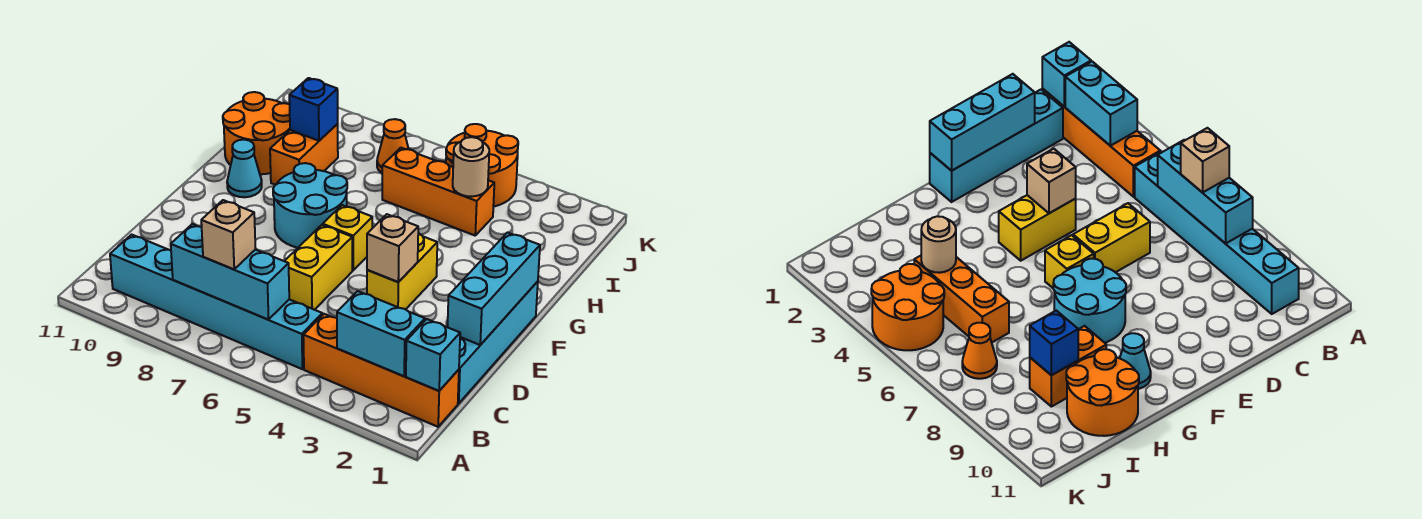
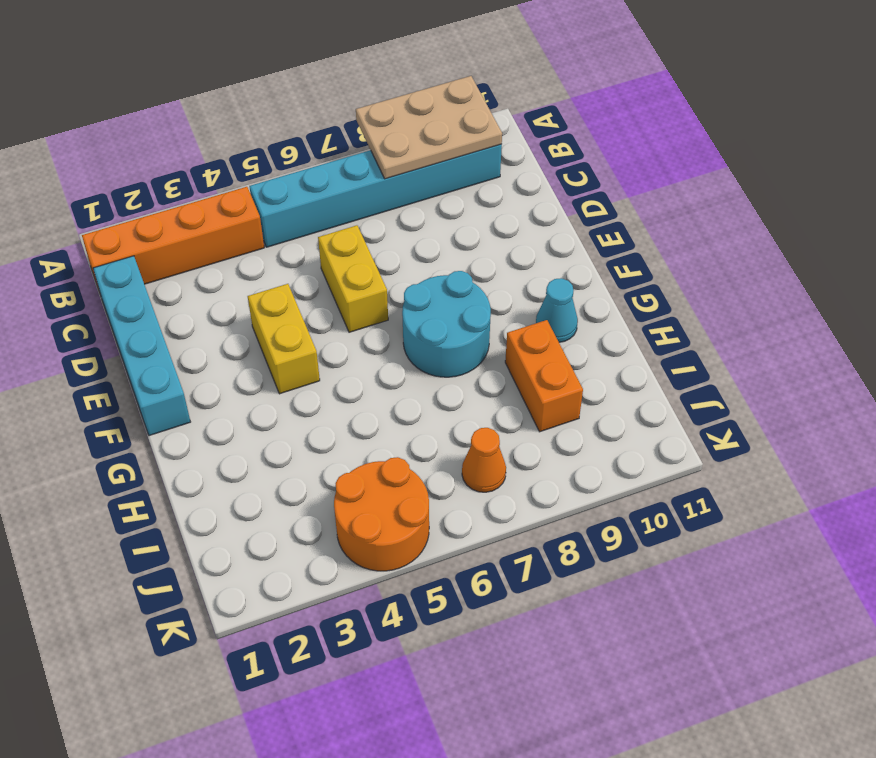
tan 2x3 plate [356,76,502,179] -> cyan 1x3 brick [171,224,289,320]
none -> yellow 1x1 brick [323,205,372,270]
none -> orange 2x2 round brick [223,92,290,174]
none -> orange 1x3 brick [382,148,494,235]

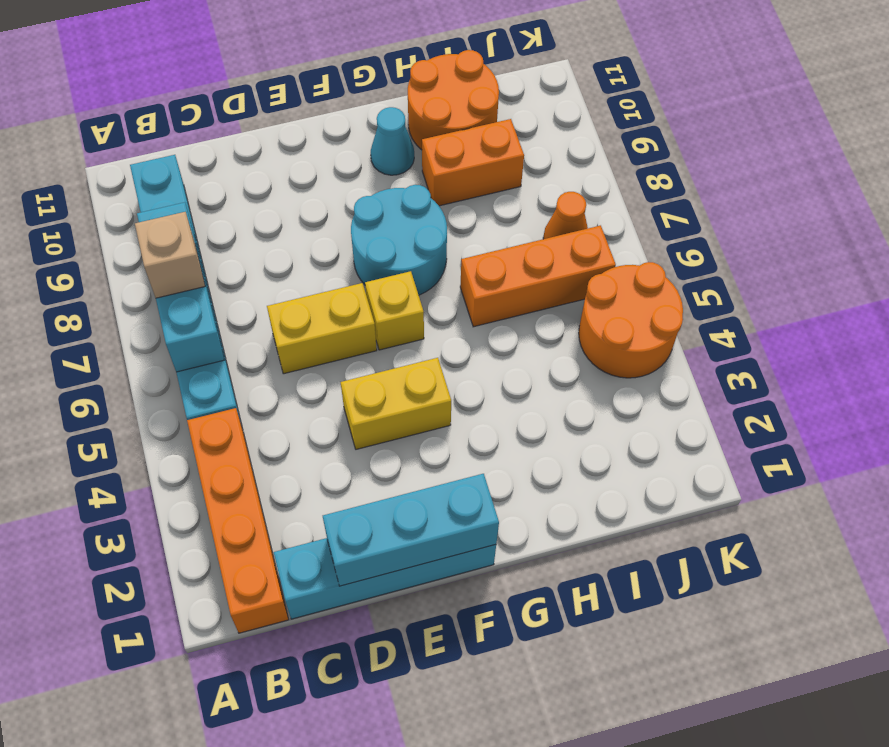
orange 1x3 brick [460,225,616,327] -> orange 1x3 brick turned to [382,148,494,235]
none -> cyan 1x1 brick [406,319,460,391]
none -> cyan 1x2 brick [337,291,425,376]
none -> tan 1x1 brick [367,214,418,282]

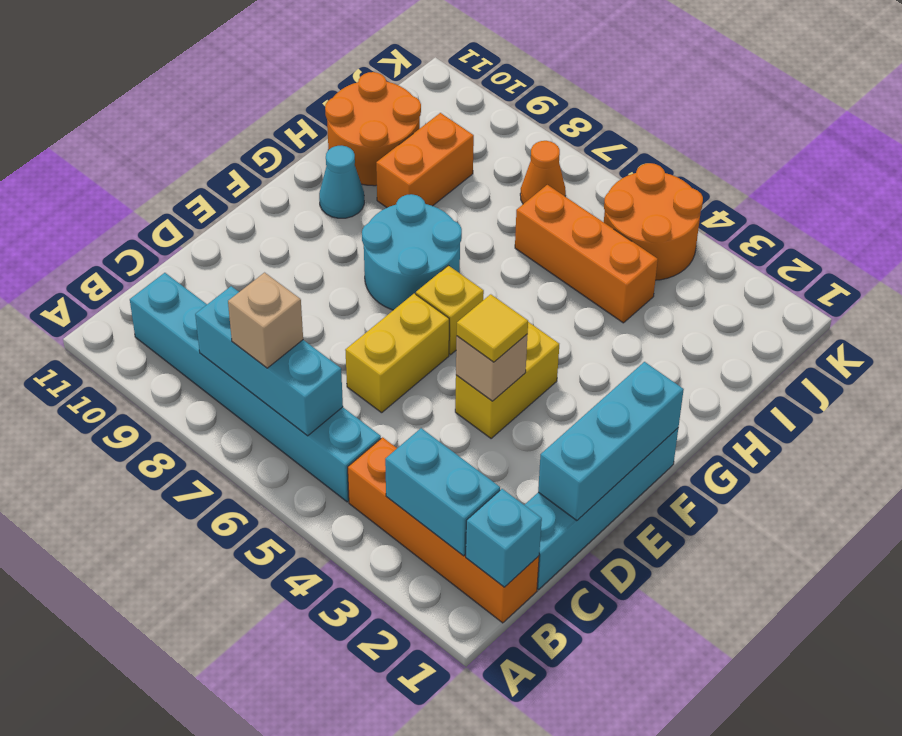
yellow 1x1 tile [457,294,528,362] -> none
none -> tan 1x1 round brick [453,137,489,197]
none -> blue 1x1 brick [289,78,338,141]

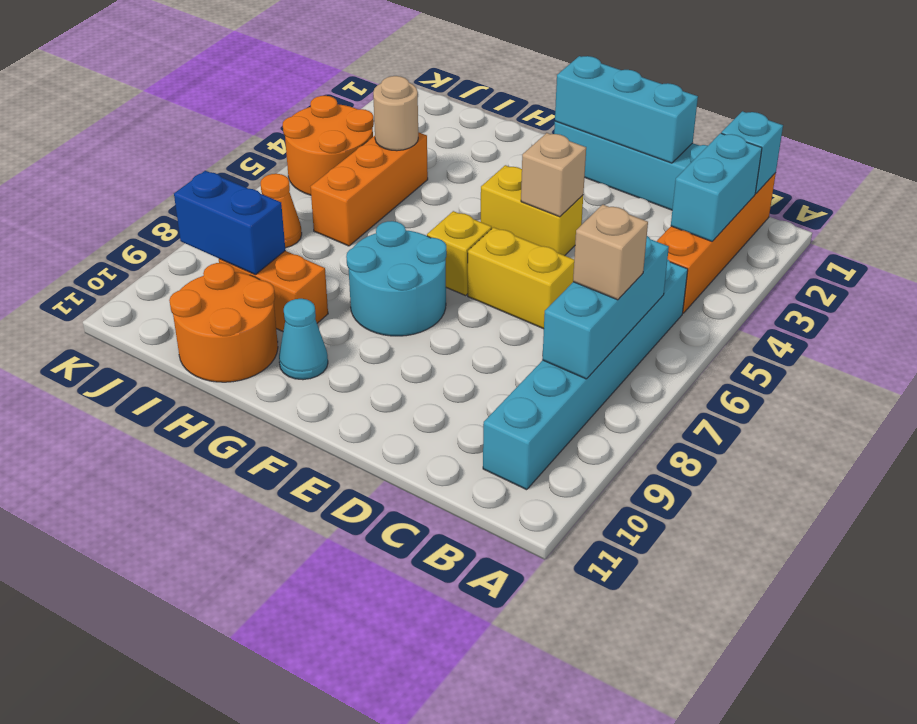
blue 1x2 brick [174,171,285,275] -> blue 1x1 brick [289,78,338,141]

